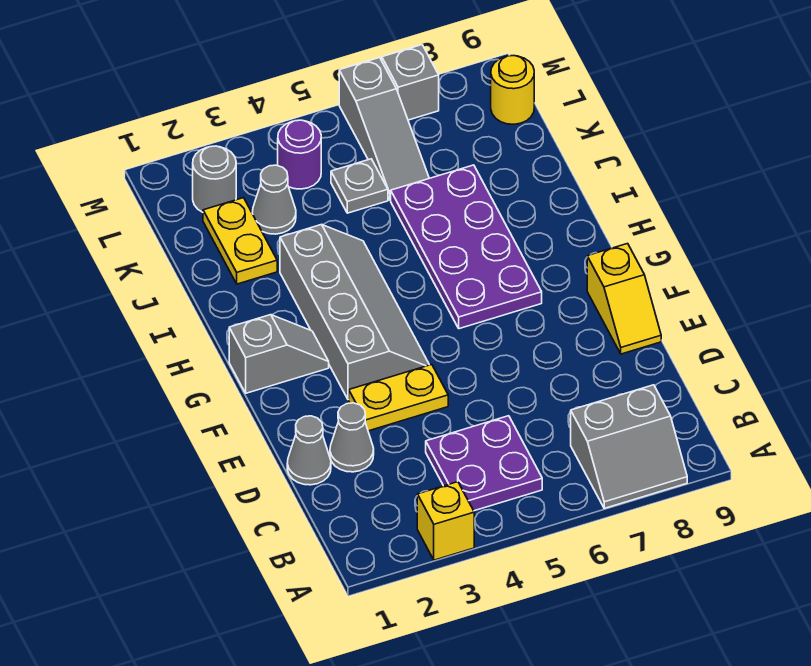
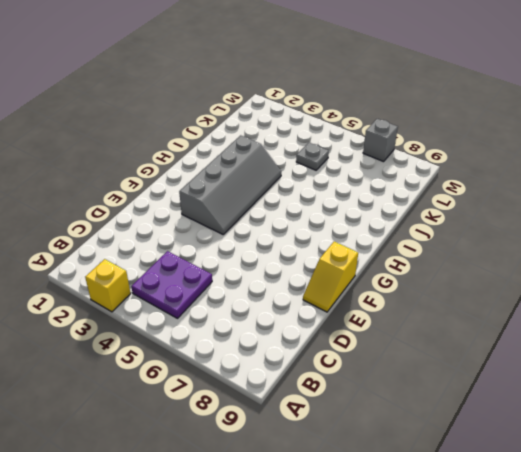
none -> grey 2x2 slope [571,385,687,508]
none -> grey 1x1 cone [287,416,331,485]
none -> grey 1x1 cone [330,403,374,472]

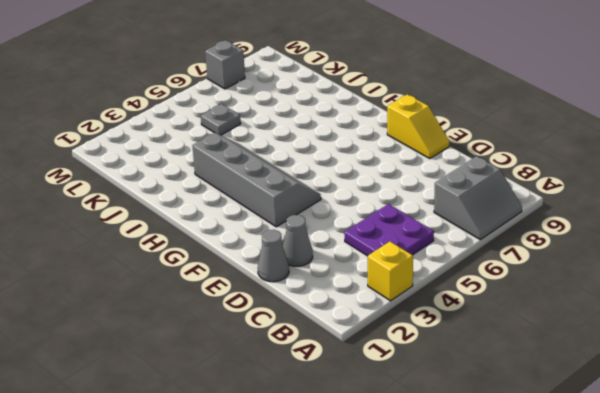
none -> yellow 1x2 plate [349,364,448,431]
none -> grey 1x2 slope [229,315,329,393]
none -> purple 2x4 plate [391,165,542,329]

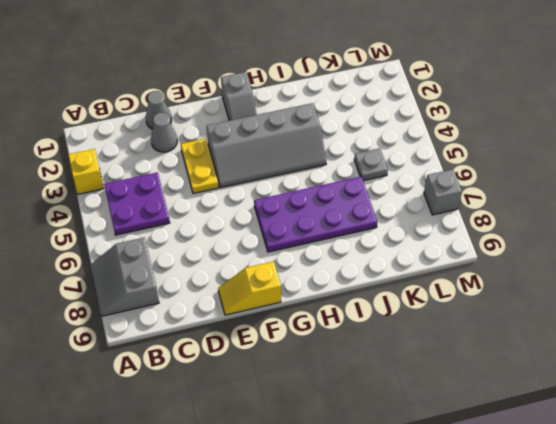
none -> yellow 1x2 plate [203,198,277,284]
none -> grey 1x1 cone [252,165,296,234]
none -> grey 1x3 slope [339,58,429,200]

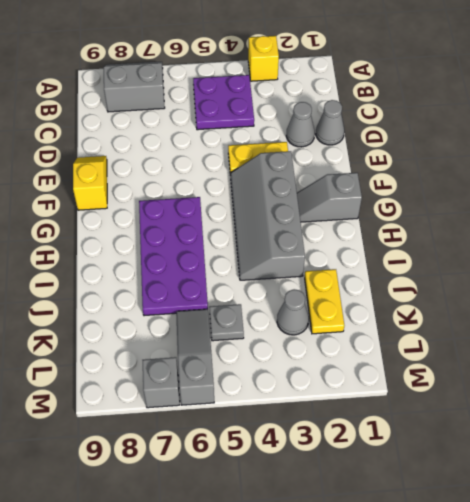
none -> grey 1x1 round brick [193,146,236,212]
none -> purple 1x1 round brick [278,120,321,189]
none -> yellow 1x1 round brick [491,56,534,124]

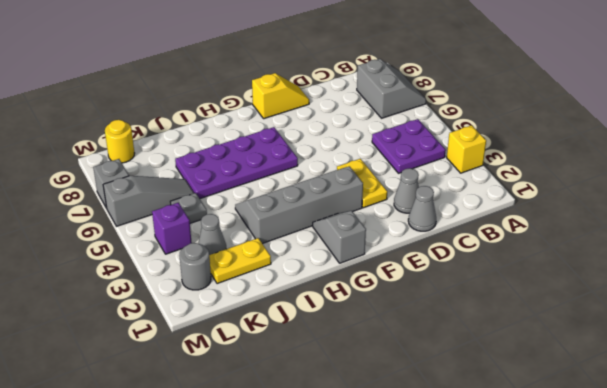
purple 1x1 brick [152,203,192,254] -> purple 1x1 round brick [278,120,321,189]

